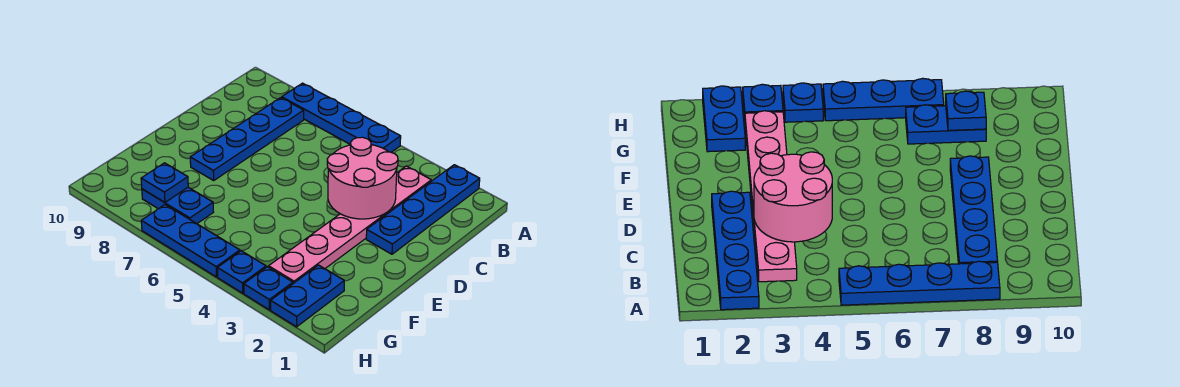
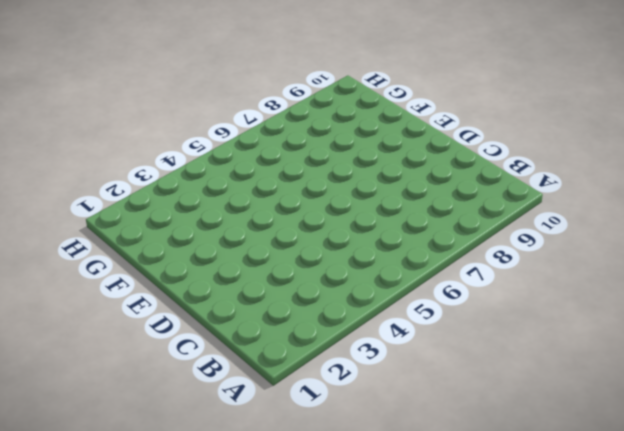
none -> blue 1x4 plate [366,165,480,254]
none -> blue 1x4 plate [282,83,401,152]

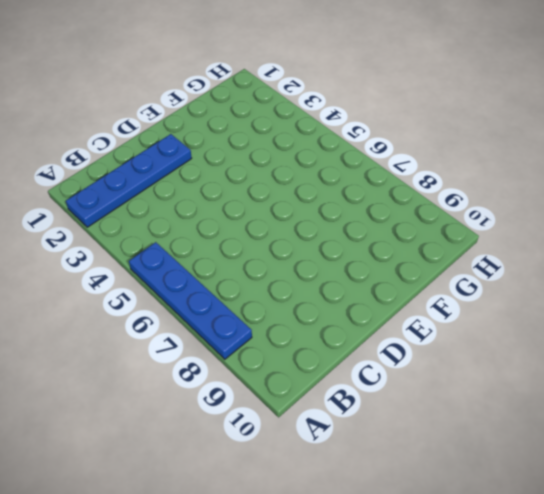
none -> pink 1x6 plate [269,166,431,283]
none -> blue 1x4 plate [190,98,304,180]

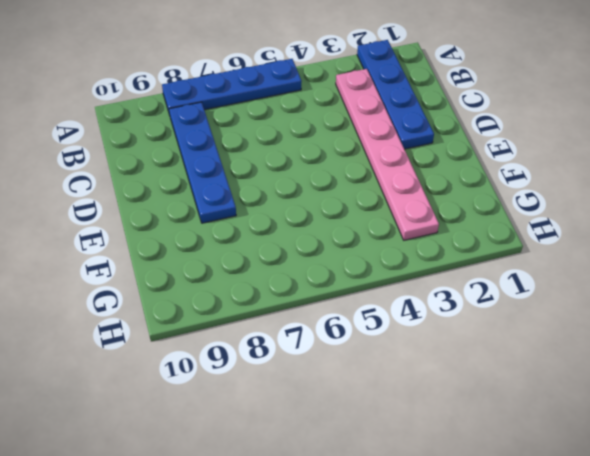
none -> blue 1x2 plate [271,265,344,327]
none -> blue 1x2 plate [142,187,213,224]

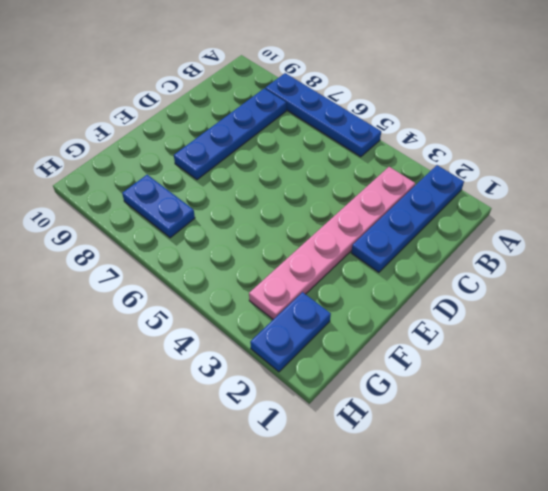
none -> blue 1x1 plate [244,267,293,310]
none -> blue 1x1 plate [217,251,266,293]

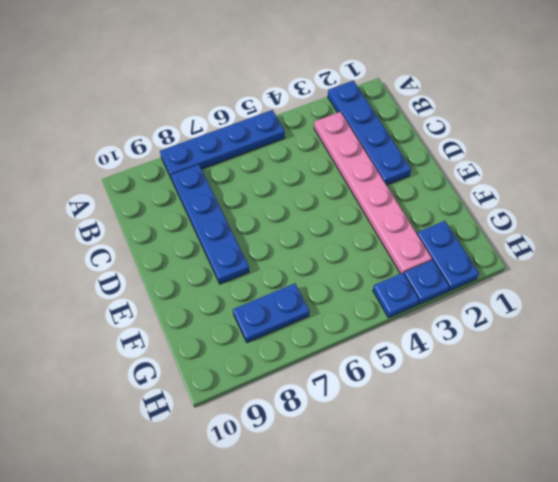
none -> blue 1x3 plate [141,205,240,277]
none -> pink 2x2 round brick [327,137,398,219]

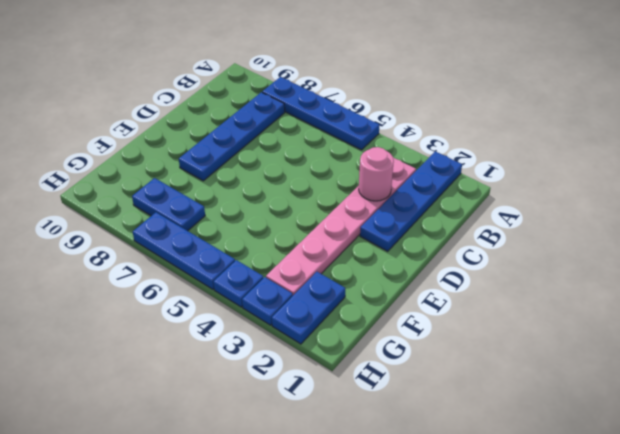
pink 1x1 round brick [359,147,394,201] -> pink 2x2 round brick [327,137,398,219]
none -> blue 1x1 plate [141,163,188,202]

